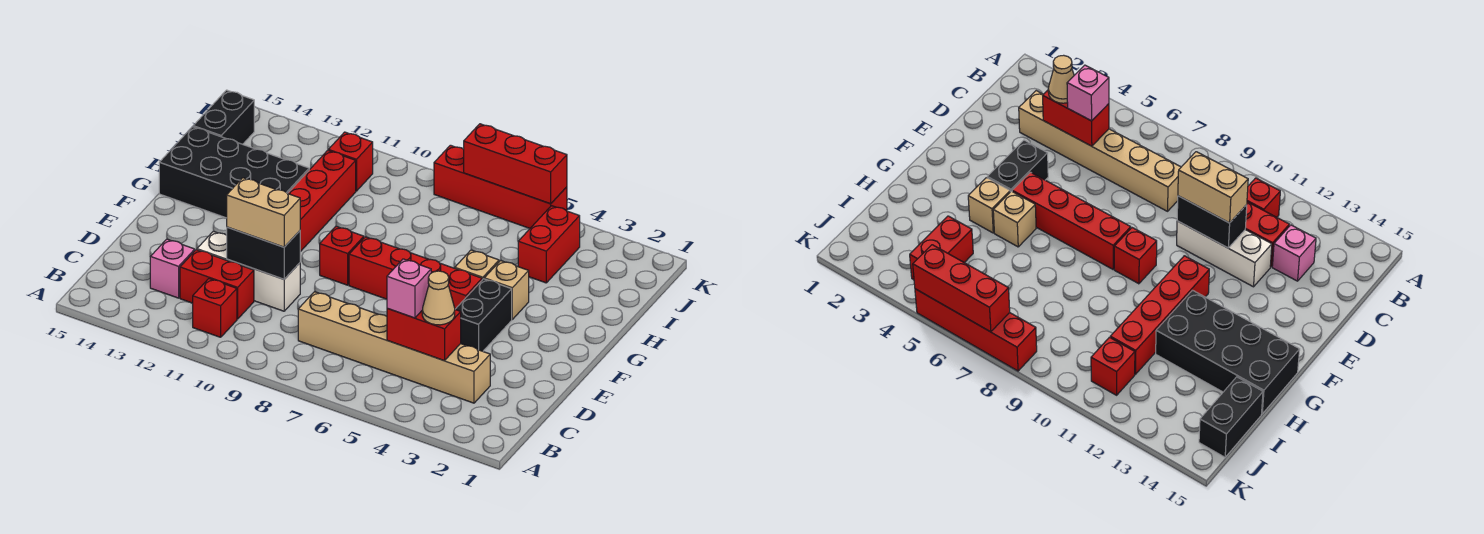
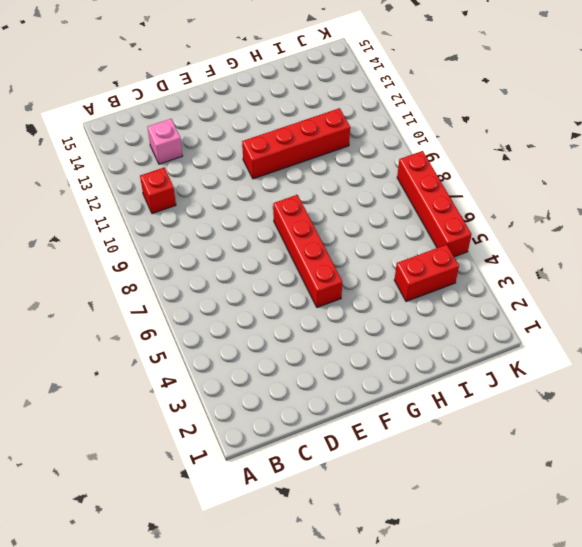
none -> tan 1x6 brick [298,292,490,403]
none -> red 1x2 brick [180,250,254,319]
none -> white 1x3 brick [197,231,300,311]

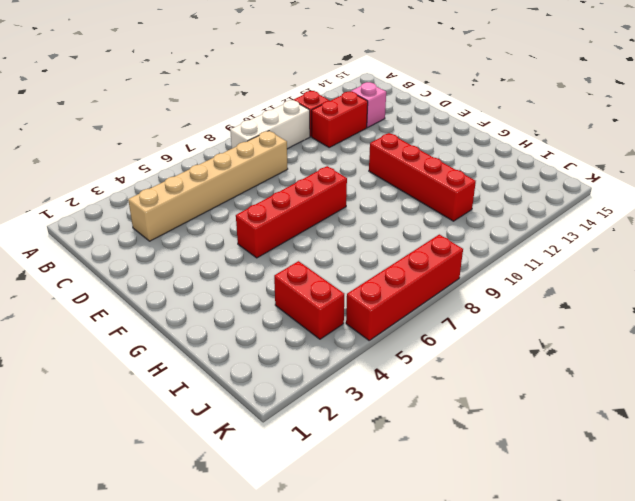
white 1x3 brick [230,100,310,149] -> white 1x3 brick moved to [197,231,300,311]
none -> black 1x2 brick [455,279,512,351]
none -> red 1x1 brick [320,226,364,285]
none -> tan 1x1 brick [484,261,529,319]

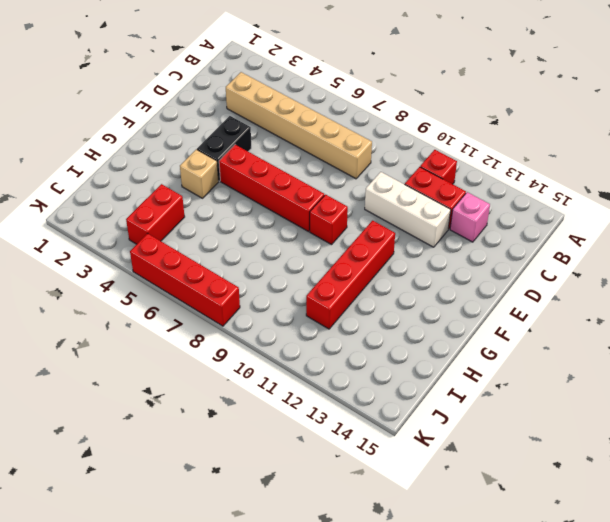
none -> tan 1x1 brick [455,250,499,280]
none -> black 2x4 brick [159,127,309,218]
none -> black 1x2 brick [193,90,254,144]

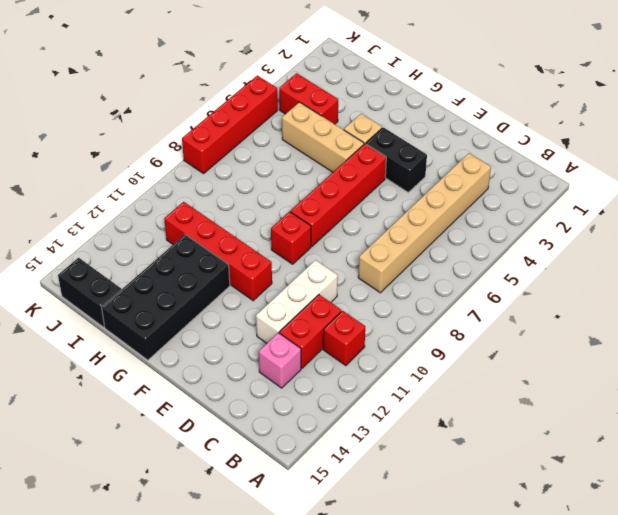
tan 1x3 brick [282,102,364,172] -> tan 1x1 brick [455,250,499,280]
none -> red 1x1 brick [328,132,373,191]
none -> red 1x2 brick [387,308,461,361]
none -> black 1x2 brick [227,227,300,279]

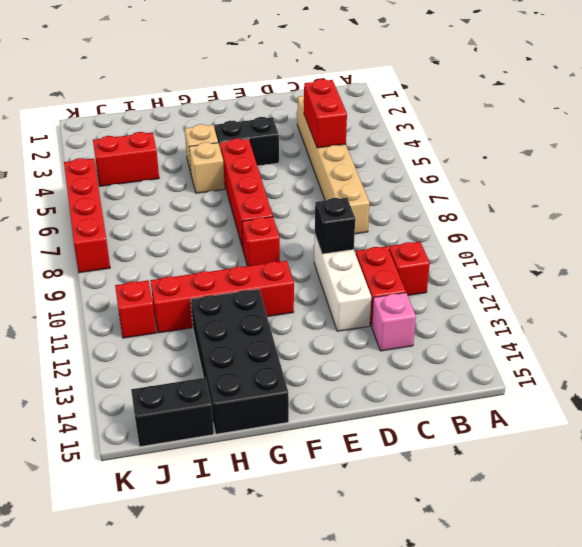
black 1x1 brick [315,198,355,254] -> black 1x2 brick [227,227,300,279]
none -> red 1x3 brick [464,124,567,204]
none -> tan 1x1 cone [422,271,455,325]
none -> pink 1x1 brick [387,259,431,318]

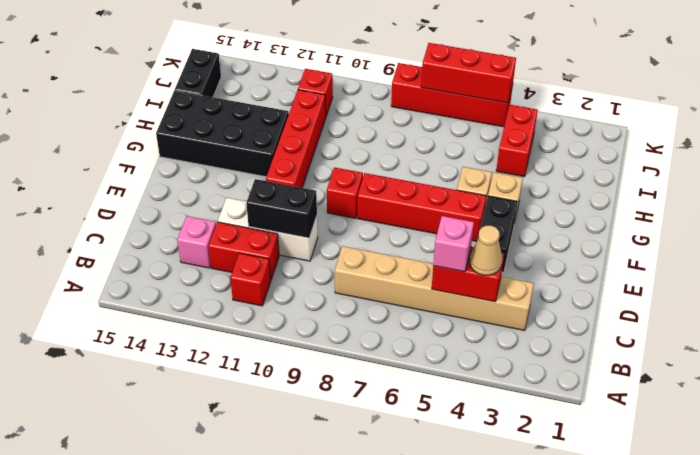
none -> tan 1x2 brick [227,178,300,247]

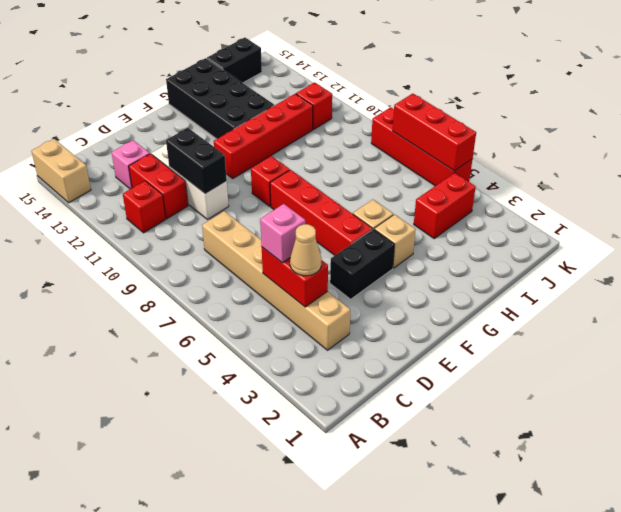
tan 1x2 brick [32,139,91,203] -> tan 1x2 brick moved to [227,178,300,247]

